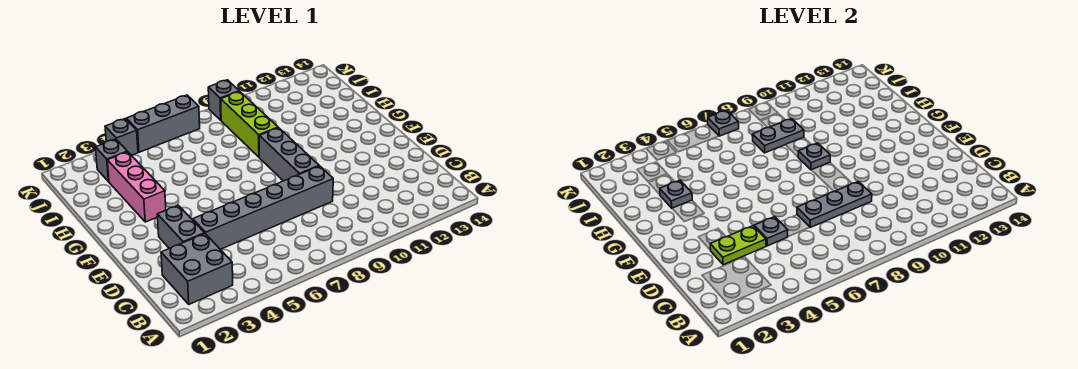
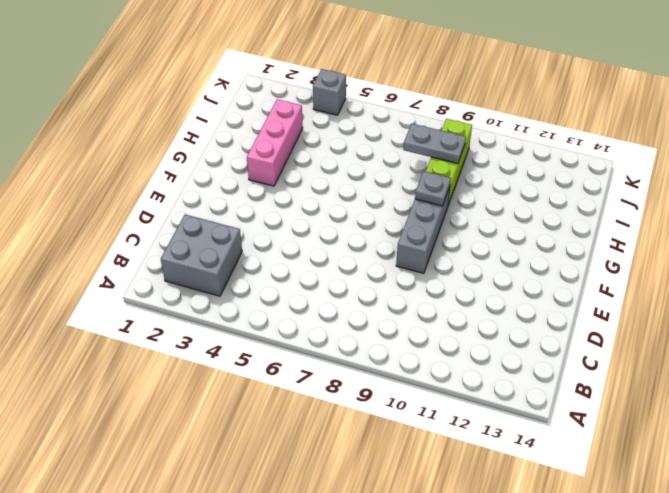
none -> grey 1x2 brick [157,205,205,248]
none -> grey 1x6 brick [193,166,333,249]
none -> grey 1x1 brick [95,139,127,182]

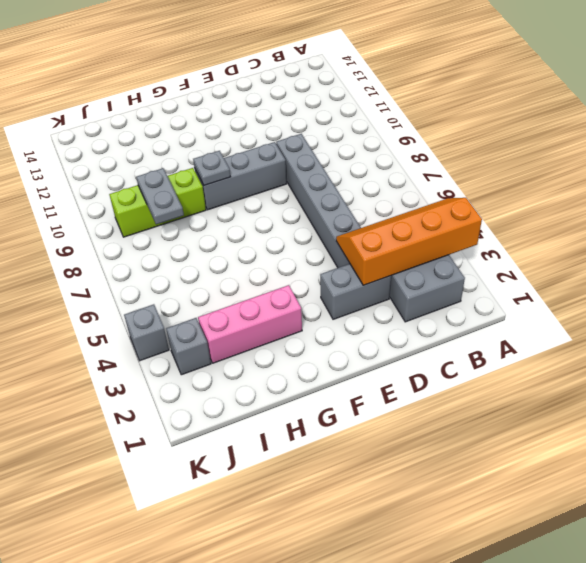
orange 2x4 slope [336,198,482,285] -> lime 1x2 plate [710,226,766,265]
none -> grey 1x3 brick [126,95,200,152]
none -> grey 1x1 brick [208,80,239,120]
none -> grey 1x1 plate [754,217,788,246]

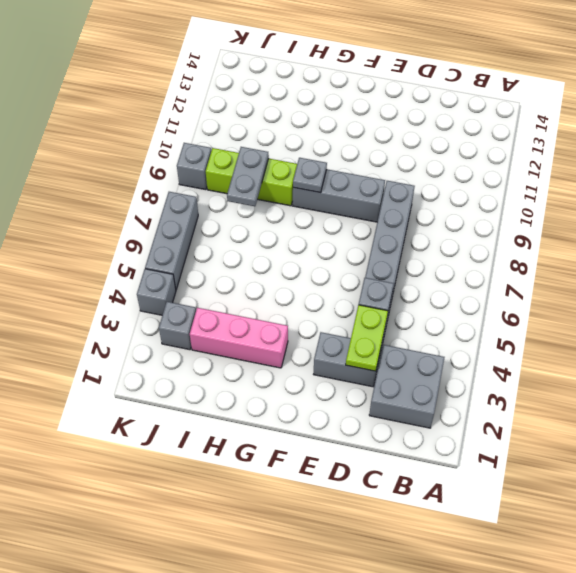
none -> grey 1x3 plate [797,181,872,227]
none -> grey 1x1 plate [660,180,692,208]
none -> grey 1x1 plate [708,110,739,136]

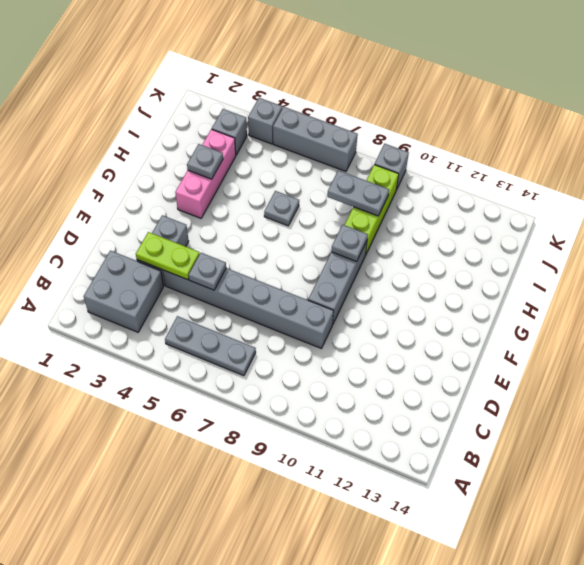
grey 1x3 plate [165,316,256,376] -> grey 1x3 plate moved to [797,181,872,227]
grey 1x1 plate [264,191,299,226] -> grey 1x1 plate moved to [708,110,739,136]

